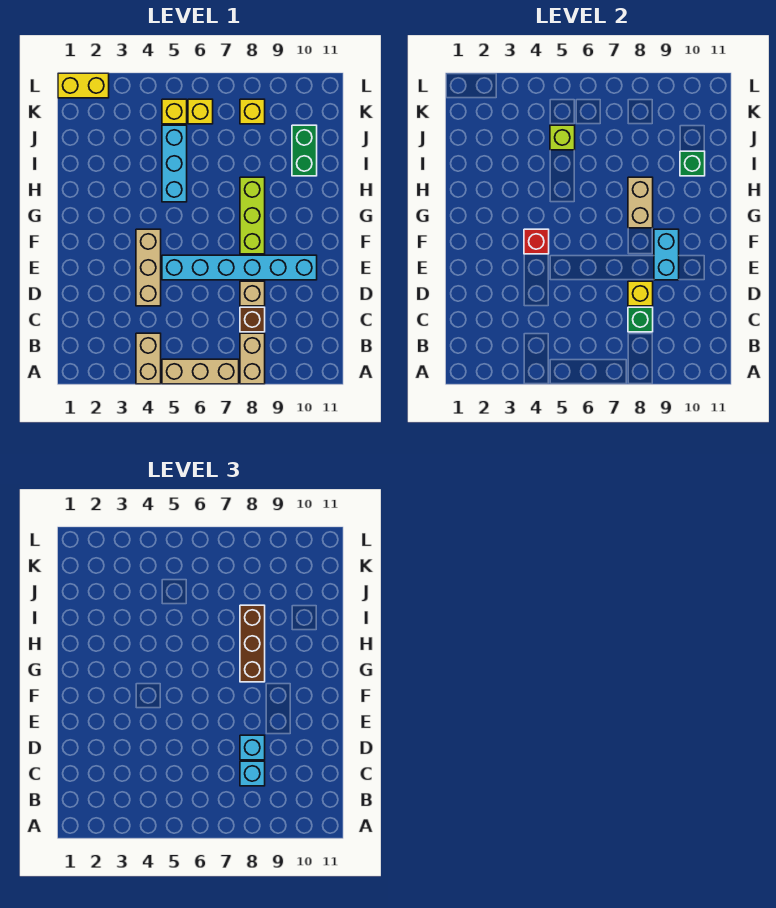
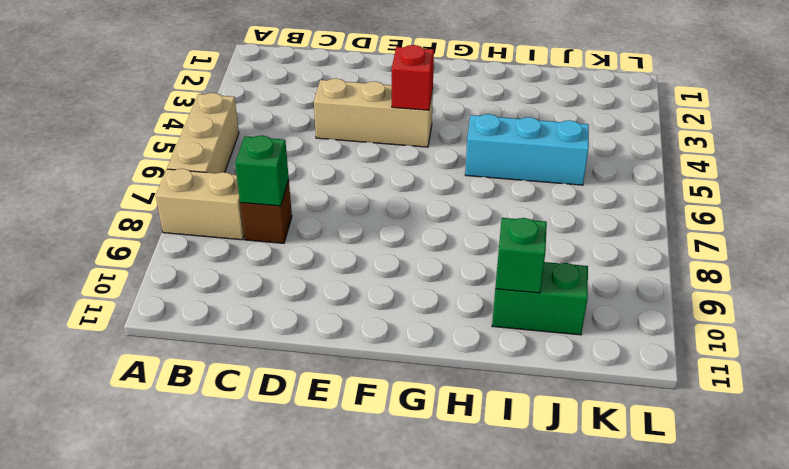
none -> tan 1x2 brick [136,333,161,384]
none -> tan 1x1 brick [240,281,265,306]
none -> cyan 1x6 brick [162,255,317,280]

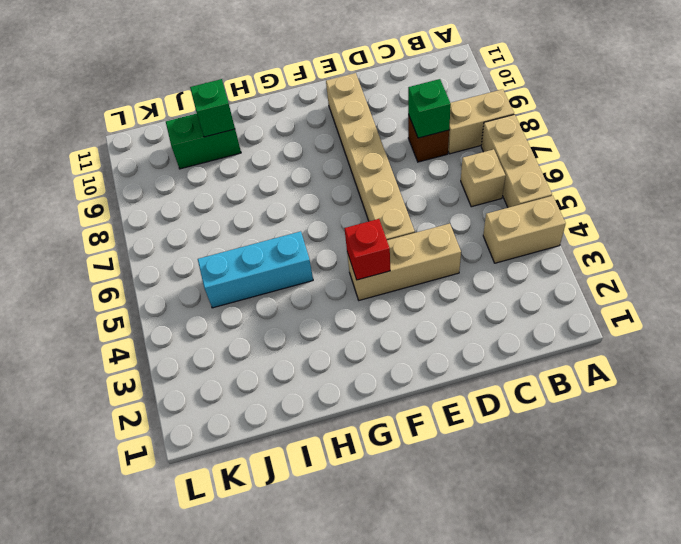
tan 1x1 brick [461,149,505,207] -> tan 1x1 brick moved to [240,281,265,306]
tan 1x6 brick [326,73,415,240] -> cyan 1x6 brick [162,255,317,280]
none -> lime 1x3 brick [240,177,265,254]
none -> yellow 1x1 brick [162,99,187,124]
none -> yellow 1x1 brick [188,99,213,124]

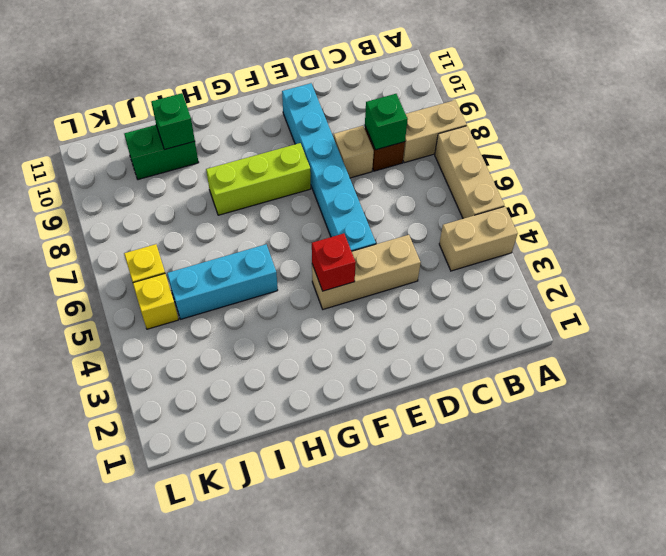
none -> yellow 1x1 brick [240,99,265,124]
none -> yellow 1x2 brick [58,73,109,98]
none -> yellow 1x1 brick [628,281,653,306]

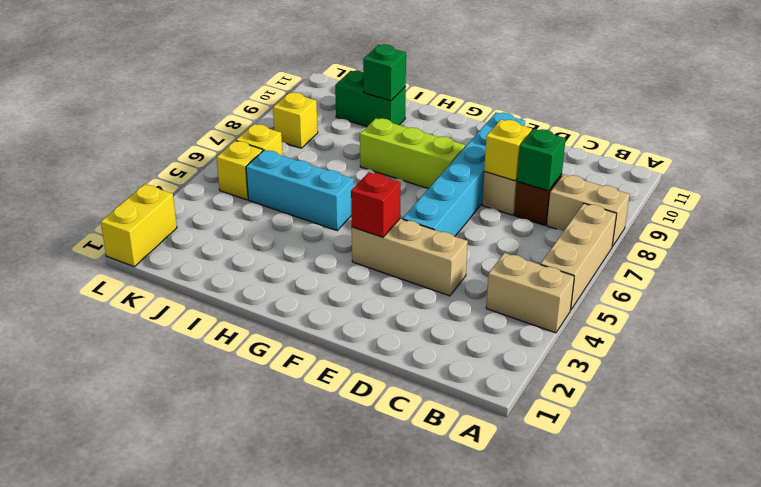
none -> cyan 1x2 brick [654,229,679,280]
none -> tan 1x2 brick [628,177,653,228]
none -> lime 1x1 brick [550,125,575,150]

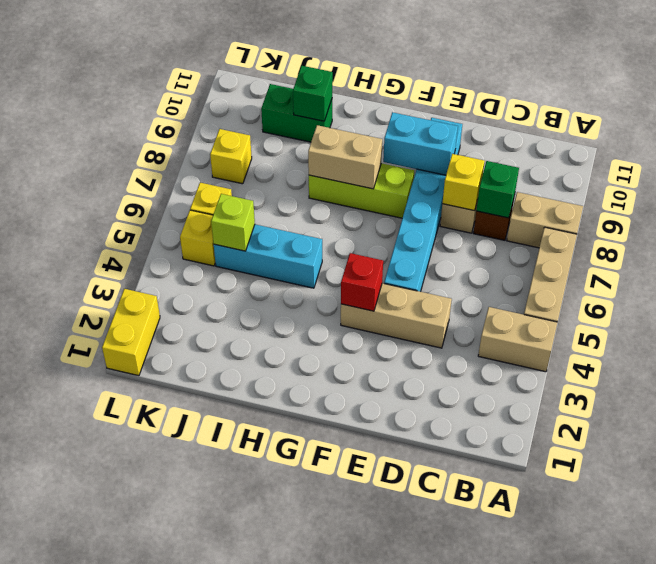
none -> cyan 1x1 brick [240,761,265,786]
none -> cyan 1x1 brick [240,735,265,760]
none -> brown 1x3 brick [240,605,265,682]

